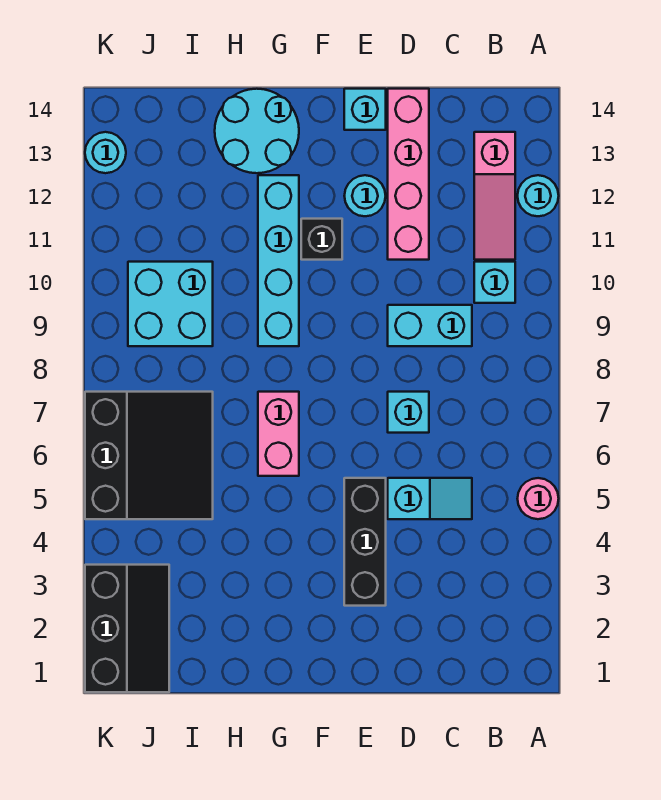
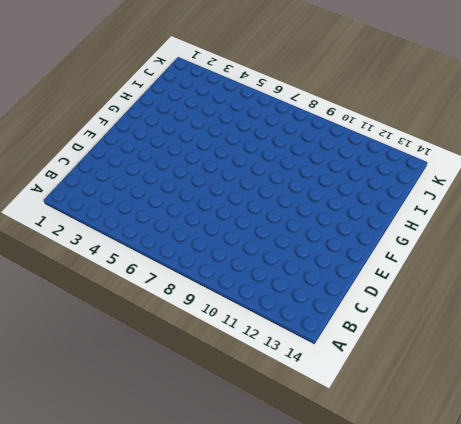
none -> pink 1x1 round brick [517,478,559,519]
none -> cyan 1x1 round brick [518,175,559,216]
none -> cyan 1x1 brick [474,262,515,303]

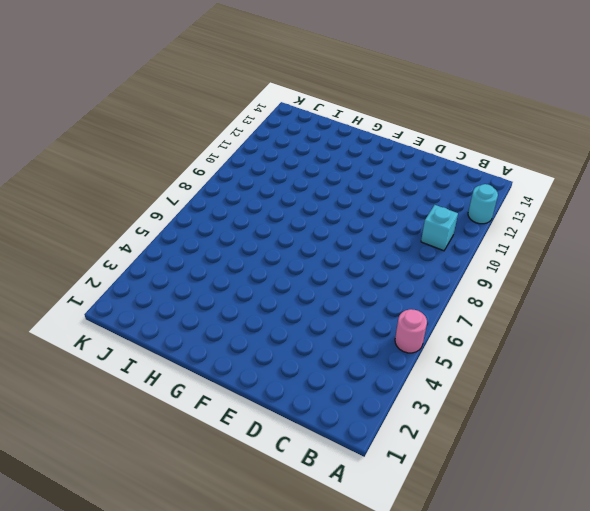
none -> pink 1x3 slope [474,132,515,260]
none -> cyan 1x2 slope [388,478,472,519]
none -> cyan 1x2 brick [388,305,472,346]

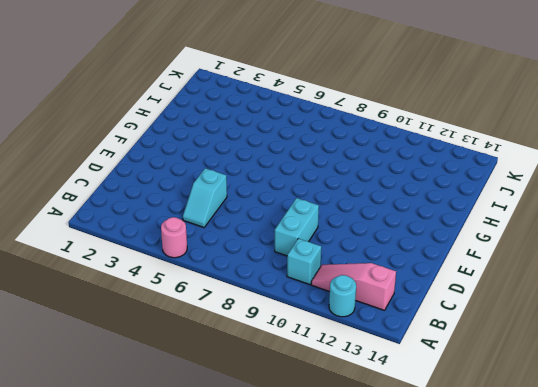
none -> cyan 1x1 brick [388,392,429,433]
none -> pink 1x4 brick [388,89,429,260]
none -> black 1x3 brick [344,478,386,606]

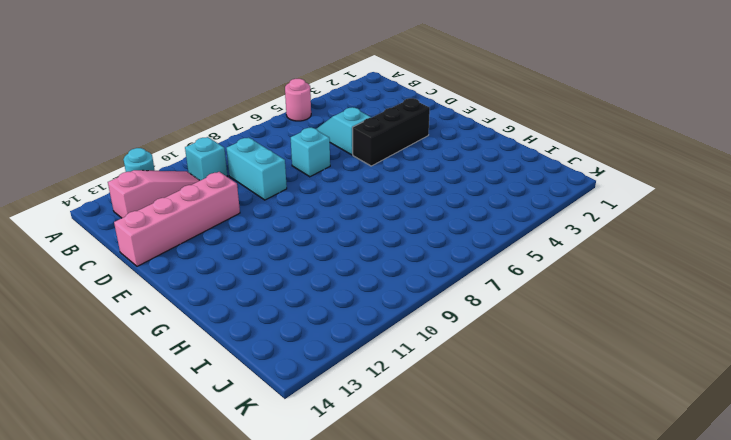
none -> cyan 1x1 round brick [344,175,386,216]
none -> cyan 1x1 brick [344,89,386,130]
none -> black 1x1 brick [301,219,342,260]

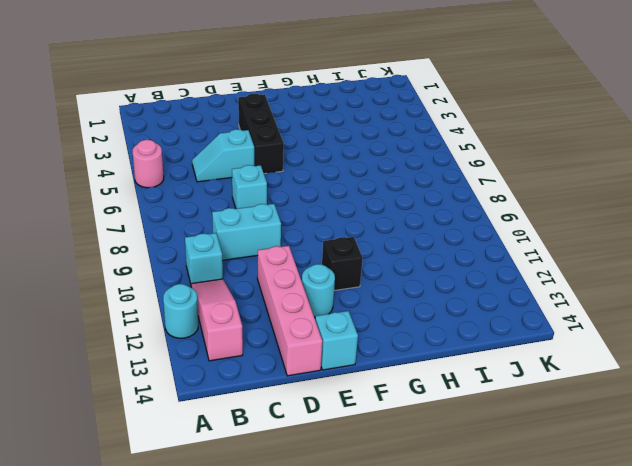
none -> pink 1x2 brick [258,392,299,476]
none -> cyan 1x4 brick [258,175,299,346]
none -> cyan 2x2 round brick [215,89,299,173]

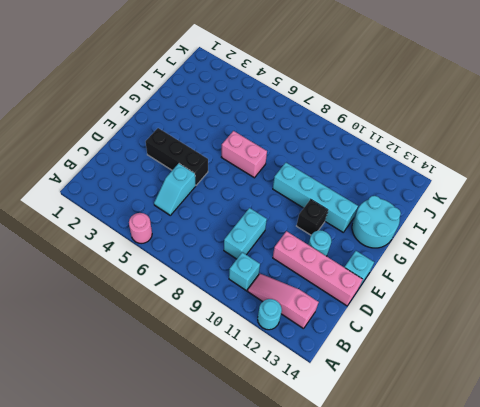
none -> cyan 1x1 brick [388,392,429,433]
none -> black 3x3 slope [85,392,213,519]
none -> cyan 2x2 brick [128,262,213,346]

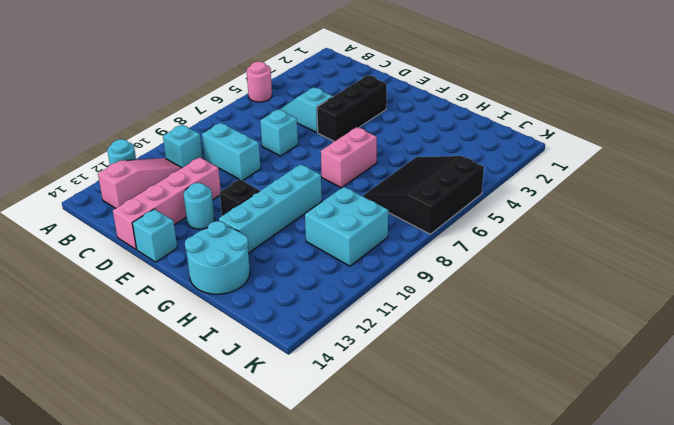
none -> black 2x3 slope [85,565,169,692]
none -> cyan 1x1 round brick [85,132,126,173]

